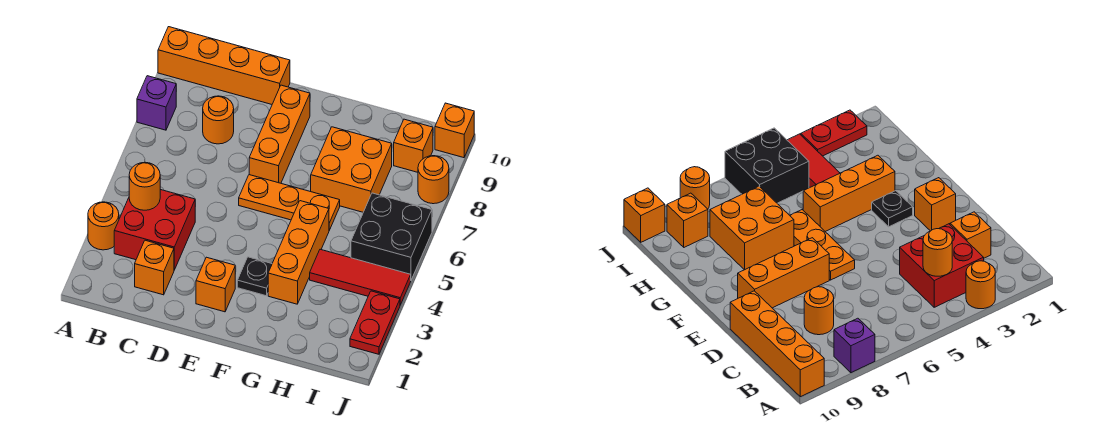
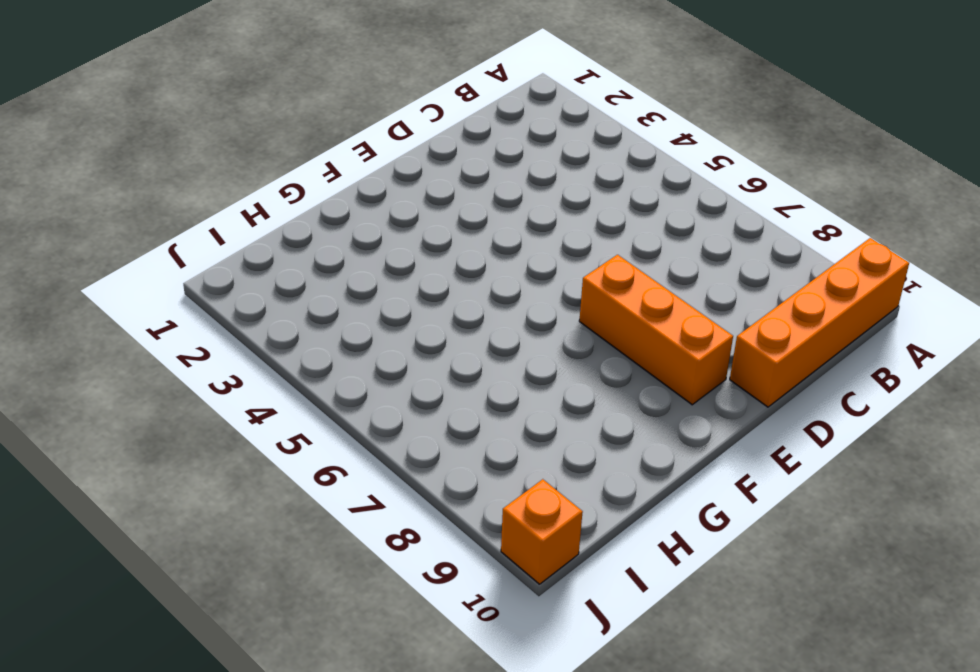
none -> orange 1x1 round brick [88,202,119,250]
none -> purple 1x1 brick [137,76,176,130]
none -> red 2x2 brick [114,190,195,270]

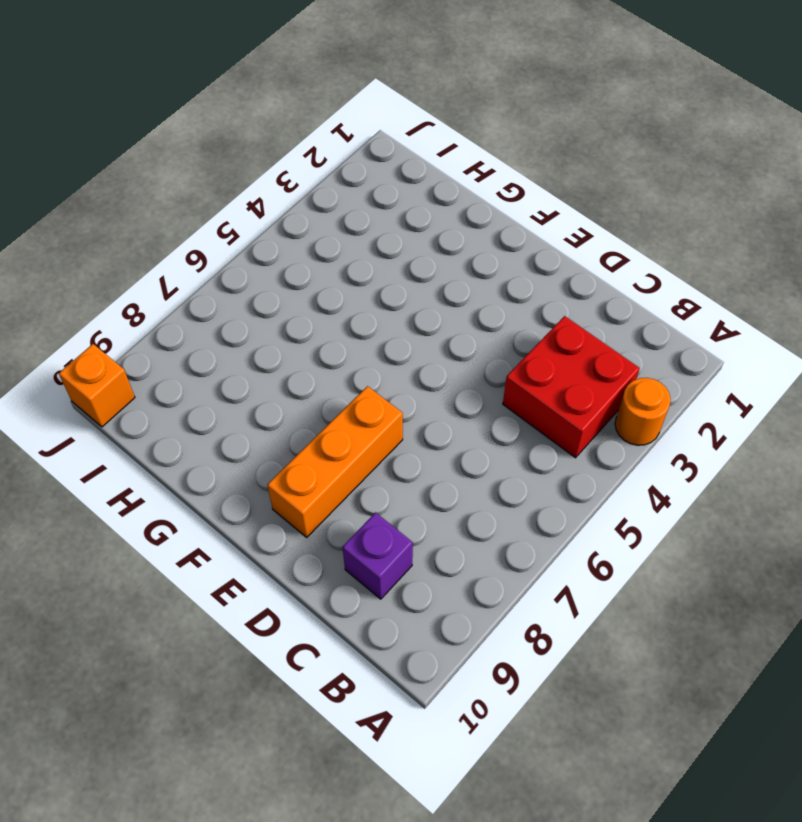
purple 1x1 brick [343,512,413,599] -> purple 1x1 brick moved to [137,76,176,130]
none -> orange 1x4 brick [158,27,290,104]
none -> orange 1x1 brick [135,240,174,295]
none -> orange 1x1 round brick [203,96,234,144]

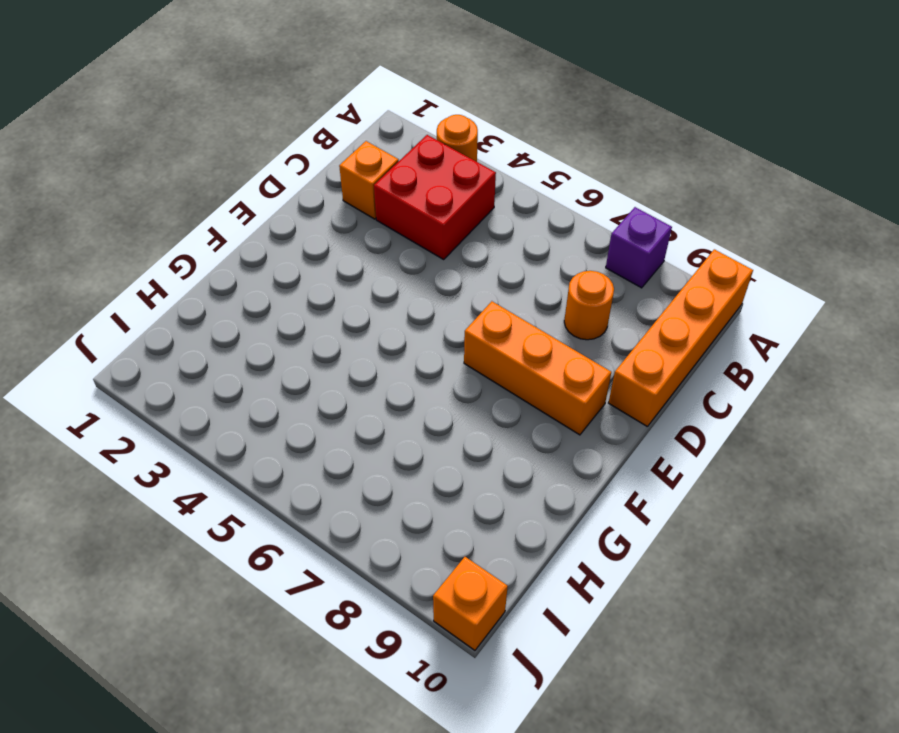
none -> orange 1x1 brick [196,257,235,312]
none -> orange 1x3 plate [239,175,340,230]
none -> black 1x1 plate [237,257,272,296]

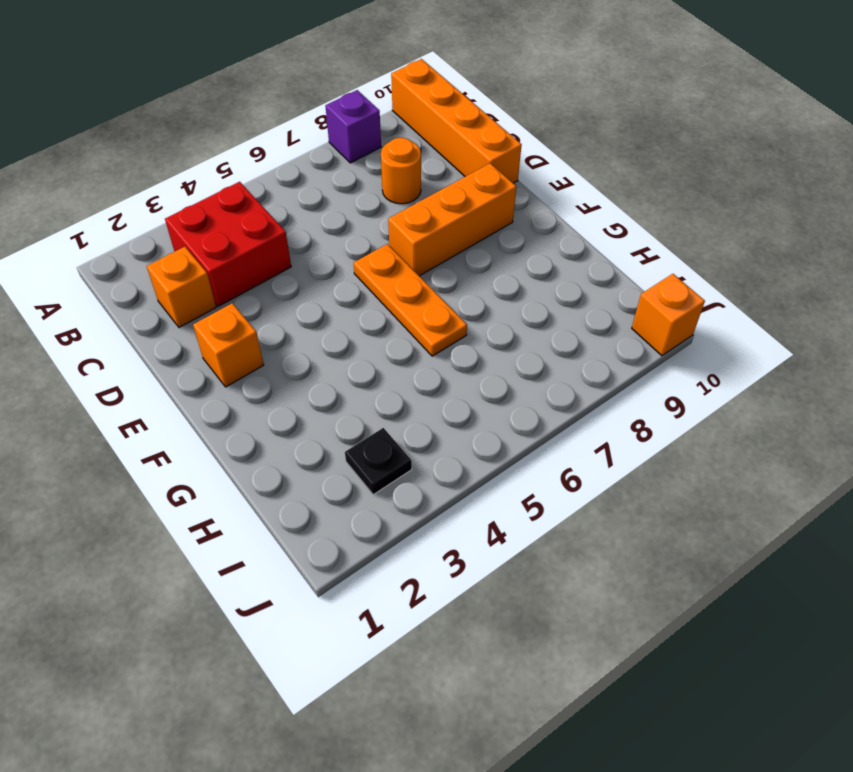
black 1x1 plate [345,428,412,495] -> black 1x1 plate moved to [237,257,272,296]
none -> orange 1x1 round brick [88,202,119,250]
none -> orange 1x3 brick [268,201,329,304]
none -> orange 2x2 brick [311,127,392,212]

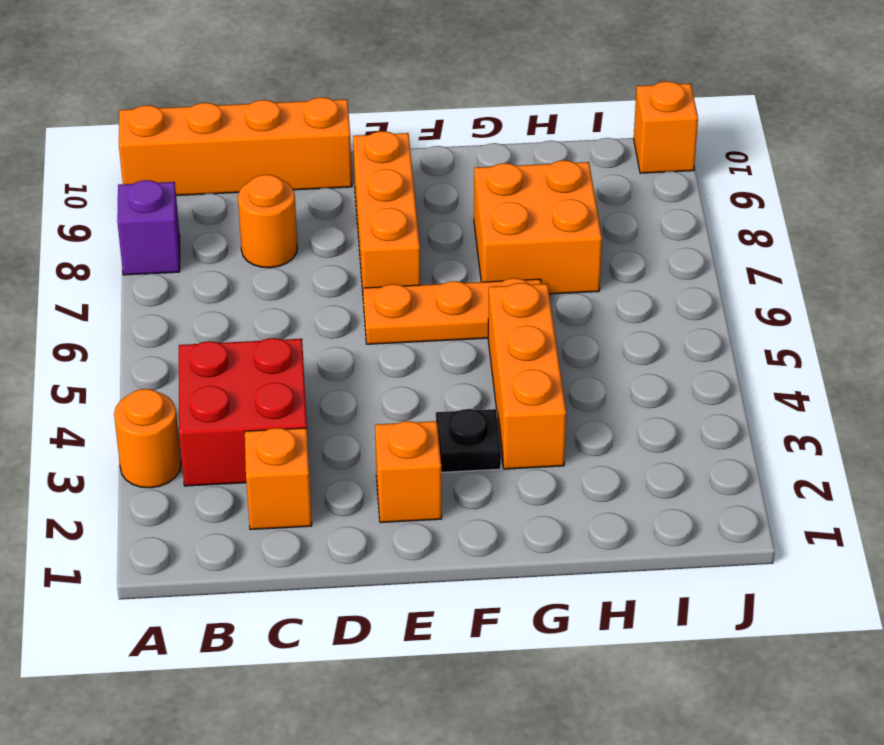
none -> red 1x3 tile [310,249,411,305]
none -> black 2x2 brick [351,193,432,280]
none -> orange 1x1 brick [394,119,433,172]

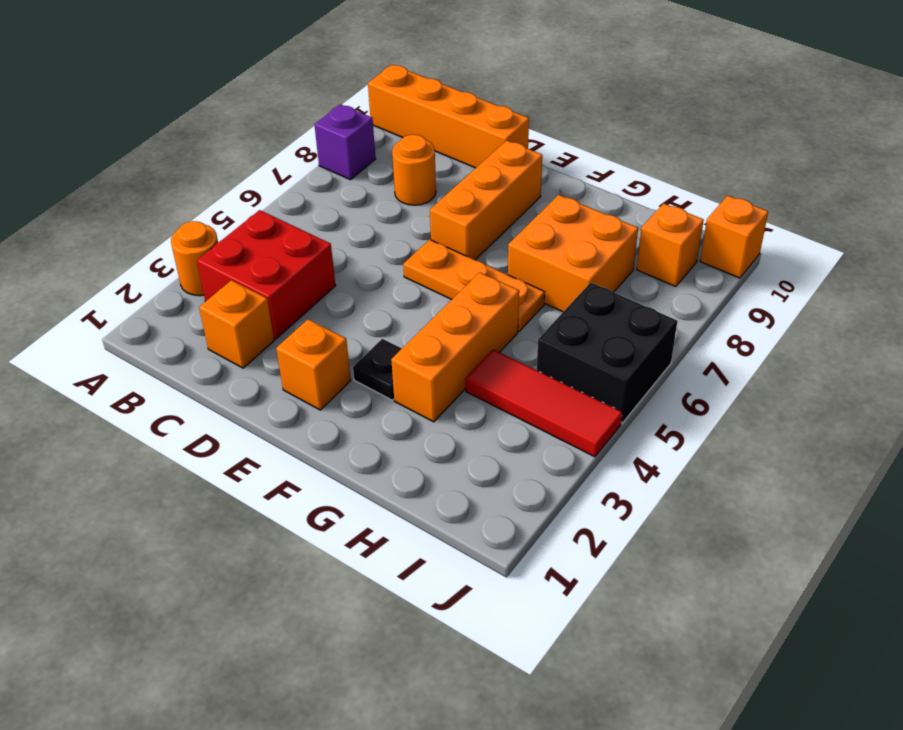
none -> red 1x2 plate [350,291,400,354]
none -> orange 1x1 round brick [418,156,449,204]
none -> orange 1x1 round brick [129,162,160,210]

